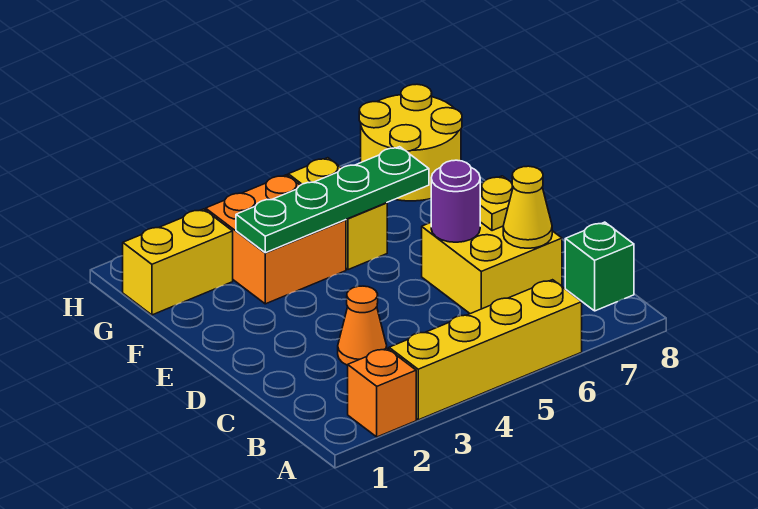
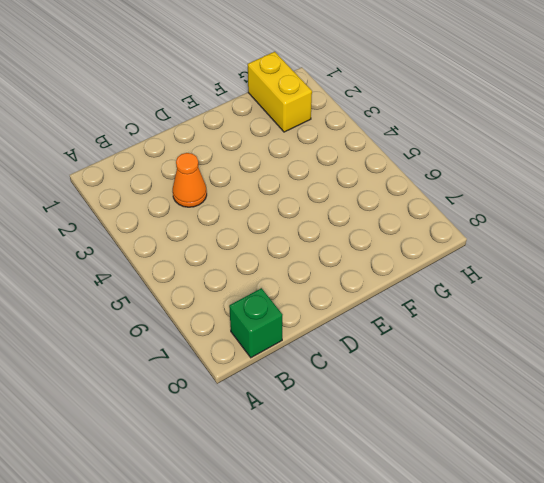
none -> orange 1x1 brick [348,348,416,437]
none -> yellow 1x4 brick [389,280,582,420]
none -> yellow 2x2 brick [422,222,562,314]

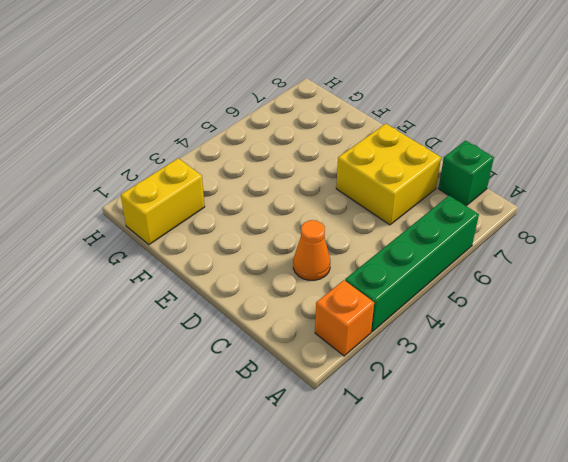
green 1x4 brick [345,196,479,332] -> yellow 1x4 brick [389,280,582,420]
none -> orange 2x2 brick [206,175,346,304]
none -> yellow 1x2 brick [288,158,387,270]
none -> yellow 2x2 round brick [359,84,462,201]

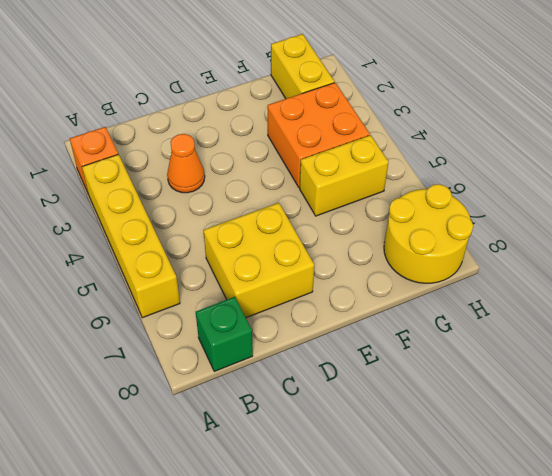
none -> yellow 1x1 cone [503,166,552,248]
none -> purple 1x1 round brick [431,160,480,242]
none -> yellow 1x1 plate [480,176,513,231]

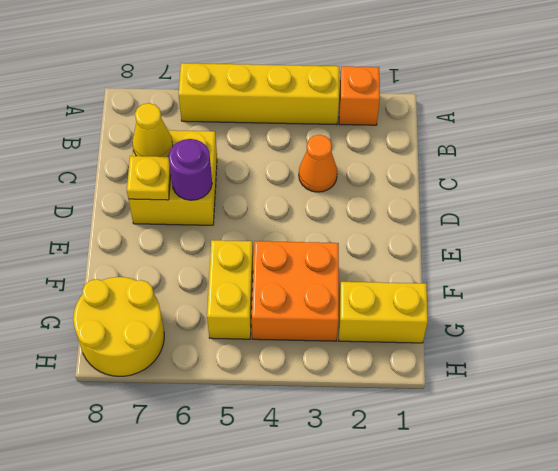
none -> green 1x1 brick [565,222,634,311]
none -> green 1x4 plate [236,147,429,253]

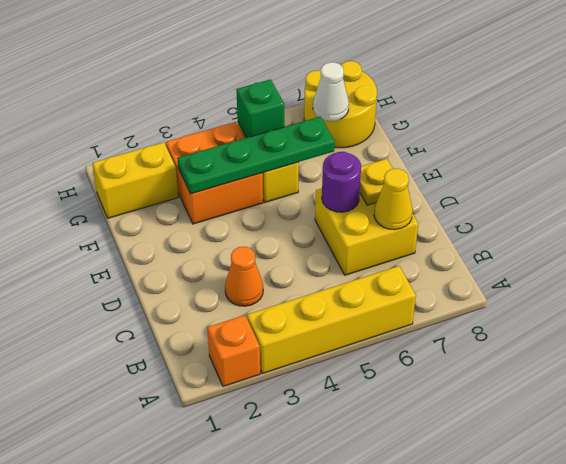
green 1x1 brick [236,79,284,138] -> green 1x1 brick moved to [565,222,634,311]
white 1x1 cone [313,62,349,121] -> none

